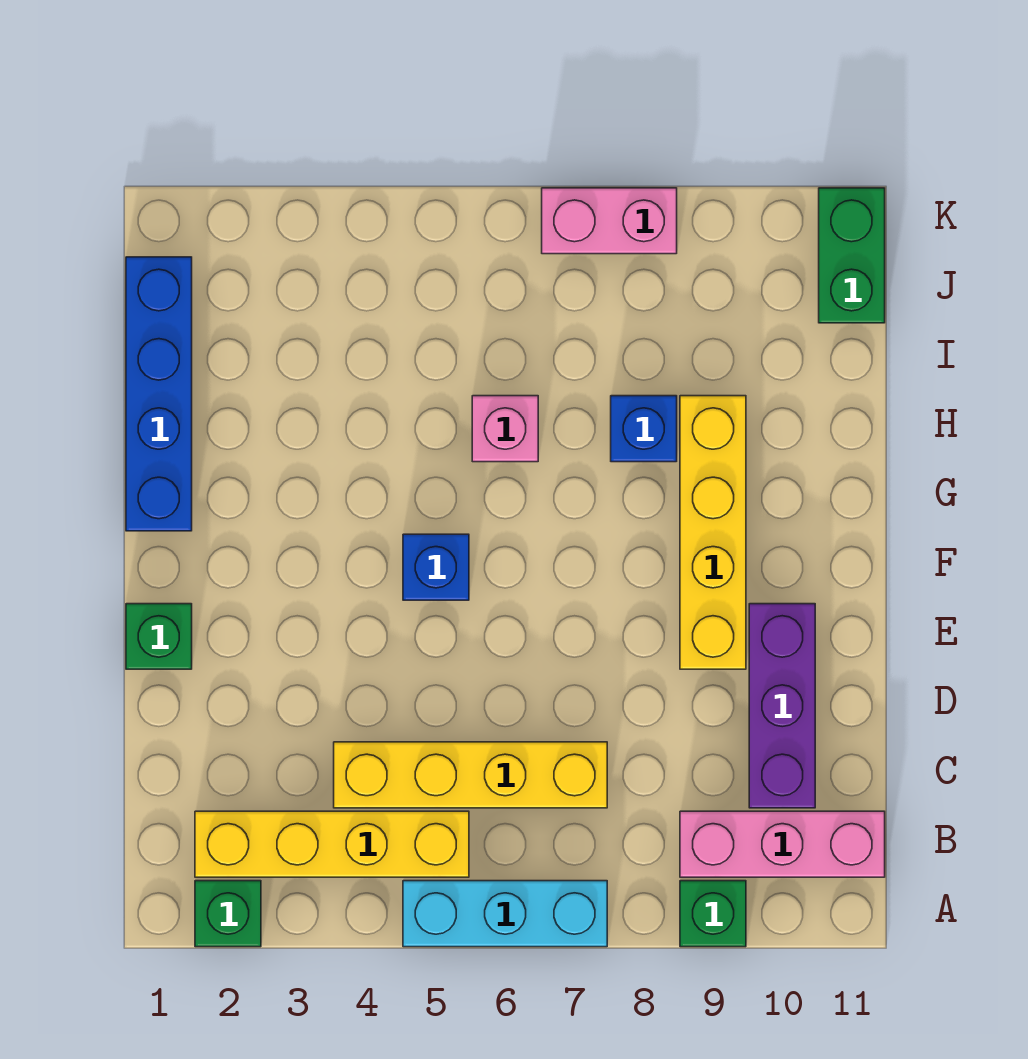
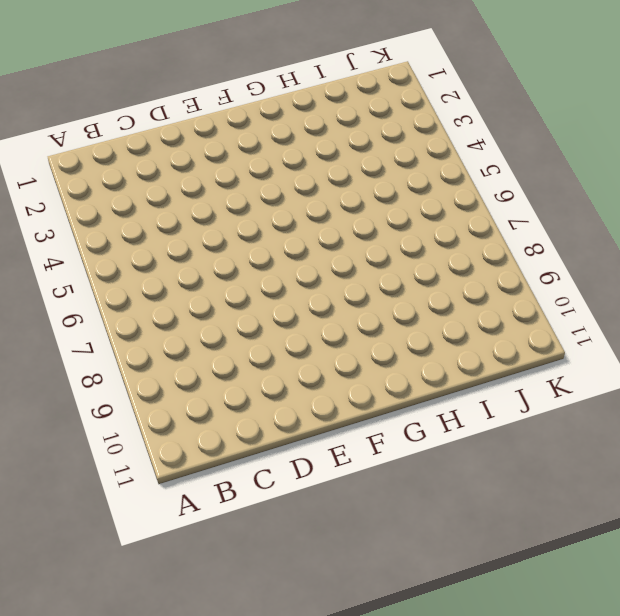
none -> green 1x1 brick [195,881,261,947]
none -> cyan 1x3 brick [403,881,607,947]
none -> green 1x1 brick [680,881,746,947]

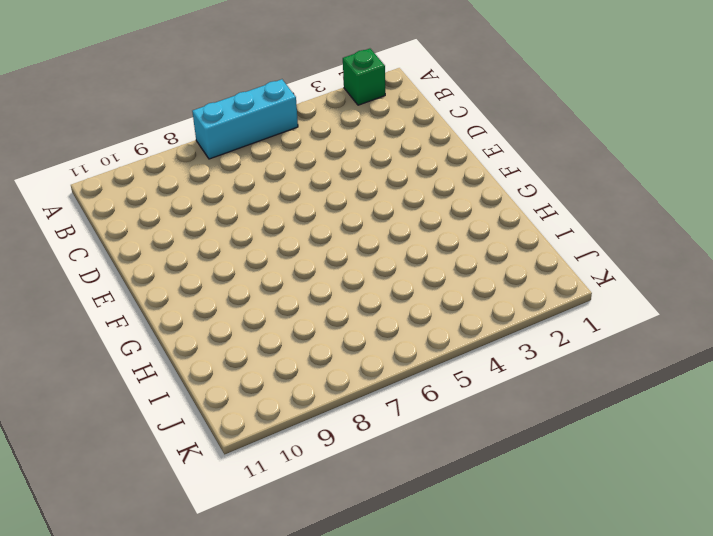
none -> green 1x1 brick [680,881,746,947]
none -> yellow 1x4 brick [195,811,469,877]
none -> pink 1x3 brick [680,811,885,877]

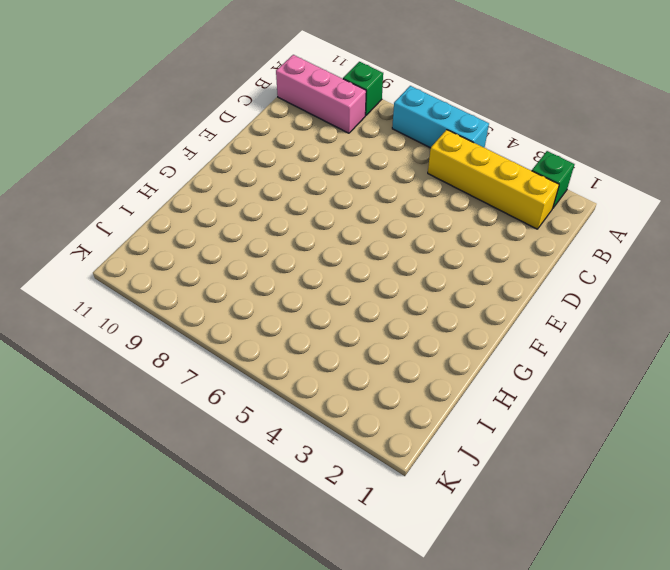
none -> yellow 1x4 brick [334,742,607,808]
none -> purple 1x3 brick [749,604,815,808]
none -> green 1x1 brick [126,604,192,669]

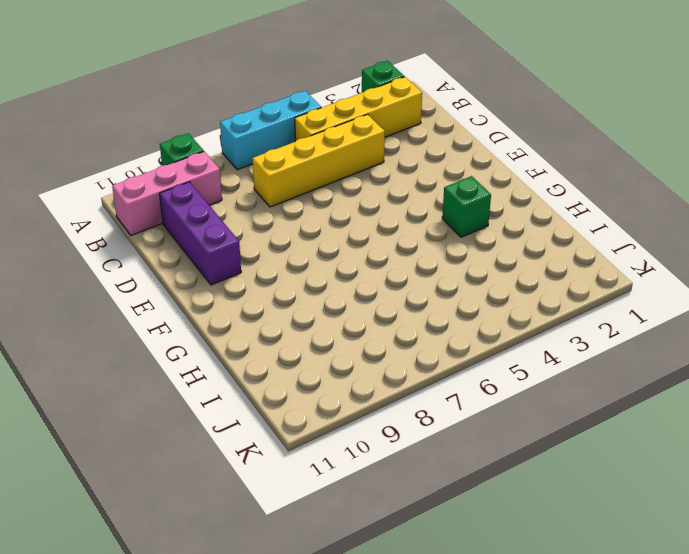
green 1x1 brick [442,176,491,237] -> green 1x1 brick moved to [126,604,192,669]
none -> yellow 1x4 brick [680,396,746,669]
none -> blue 1x1 brick [403,534,469,600]
none -> blue 1x4 brick [126,257,192,531]

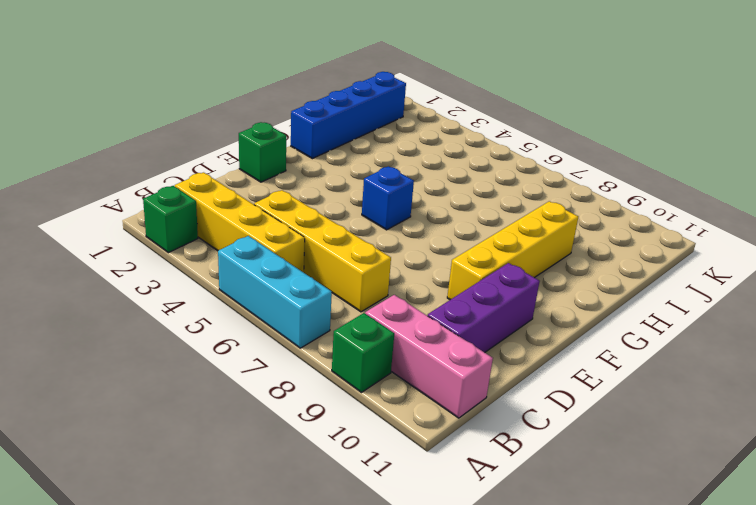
none -> pink 1x1 brick [472,396,538,462]
none -> blue 1x1 brick [611,396,677,462]
none -> green 1x2 brick [819,188,885,323]

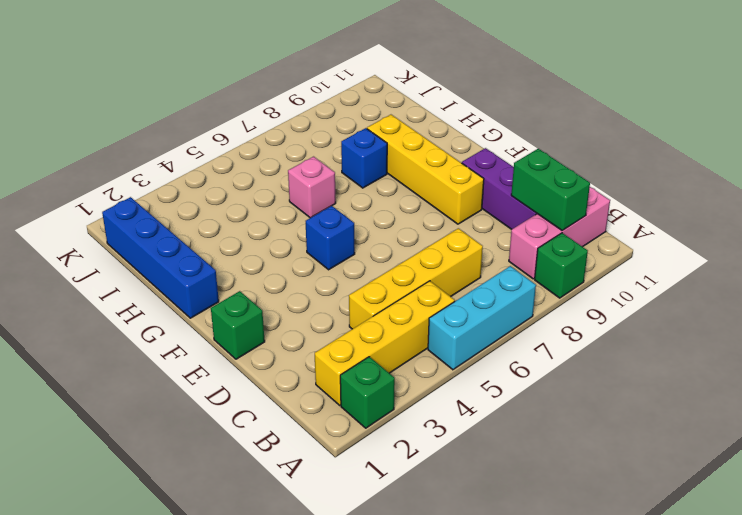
green 1x2 brick [511,149,590,230] -> green 1x2 brick moved to [819,188,885,323]
none -> pink 1x2 brick [542,188,677,254]

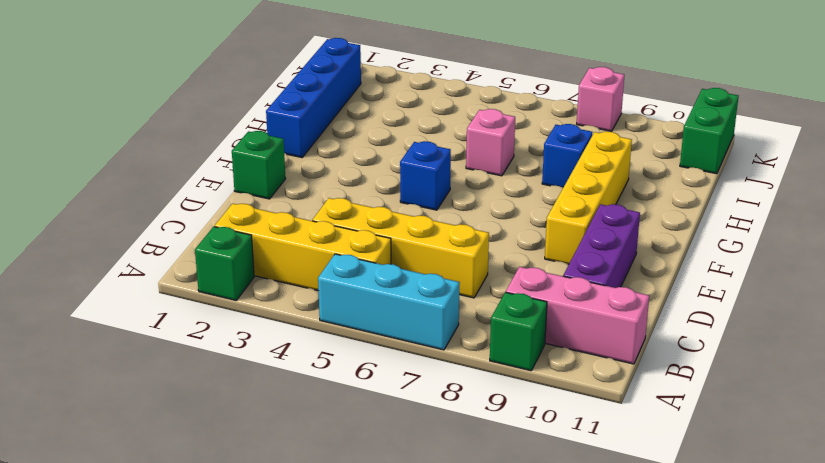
pink 1x1 brick [577,67,624,131] -> pink 1x2 brick [542,188,677,254]

